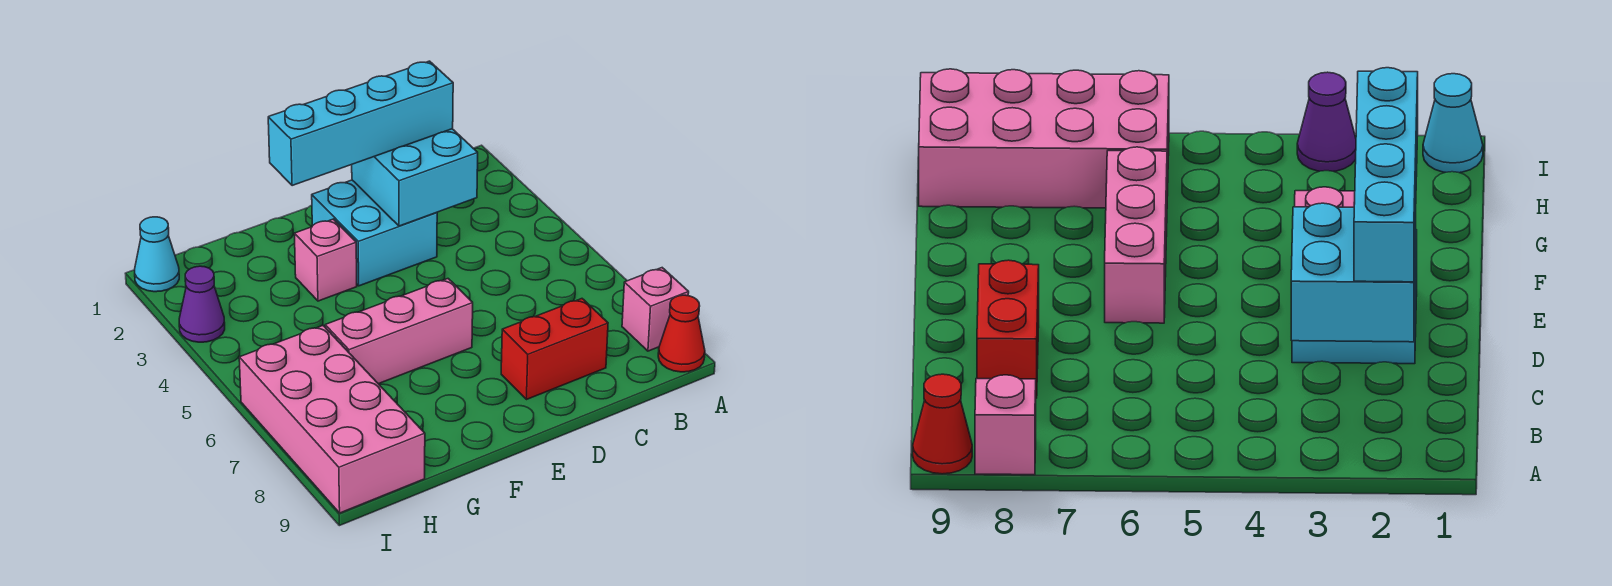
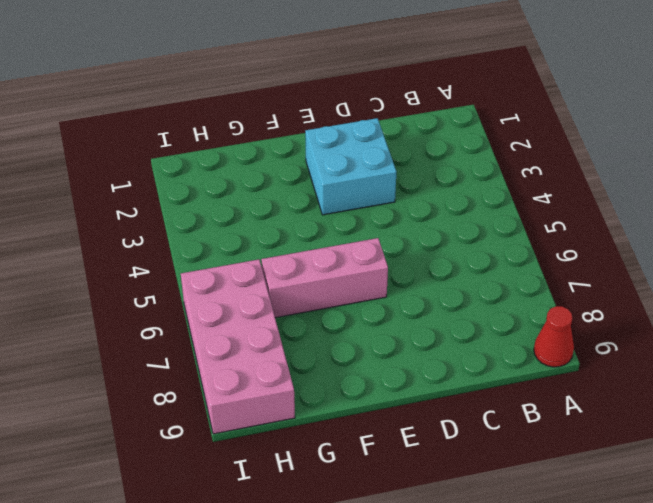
none -> pink 1x1 brick [622,268,689,351]
none -> red 1x2 brick [501,299,608,400]

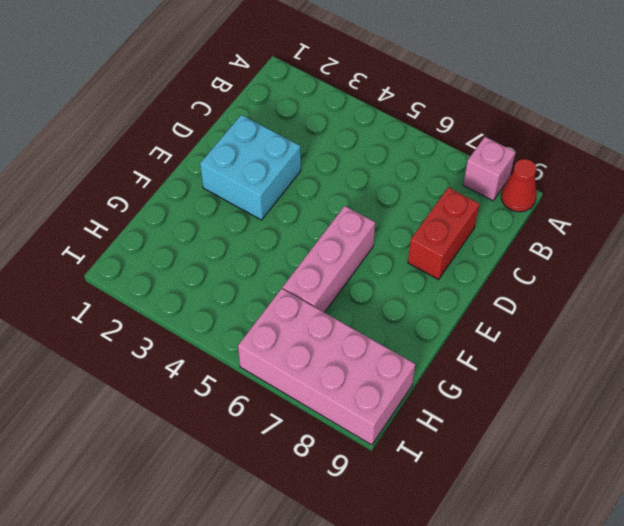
none -> pink 1x1 brick [294,219,357,301]
none -> cyan 1x1 cone [135,217,179,292]

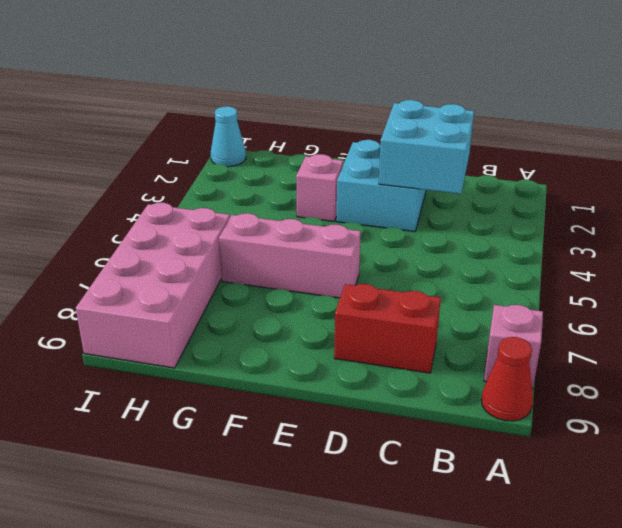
none -> purple 1x1 cone [179,266,225,342]
none -> cyan 1x4 brick [268,61,453,186]

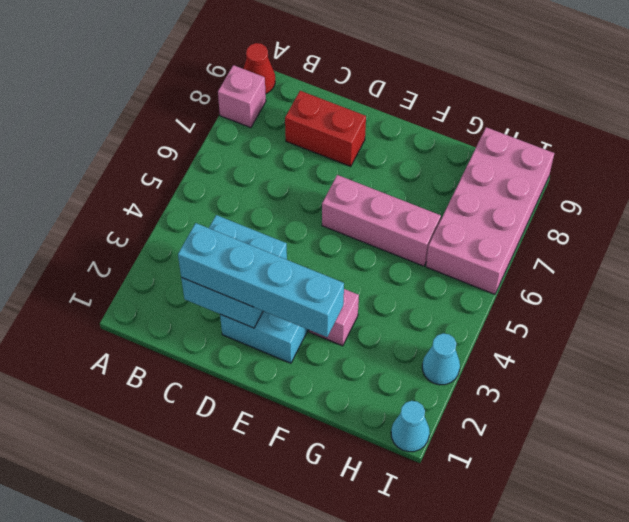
cyan 1x1 cone [422,333,460,385] -> purple 1x1 cone [179,266,225,342]

